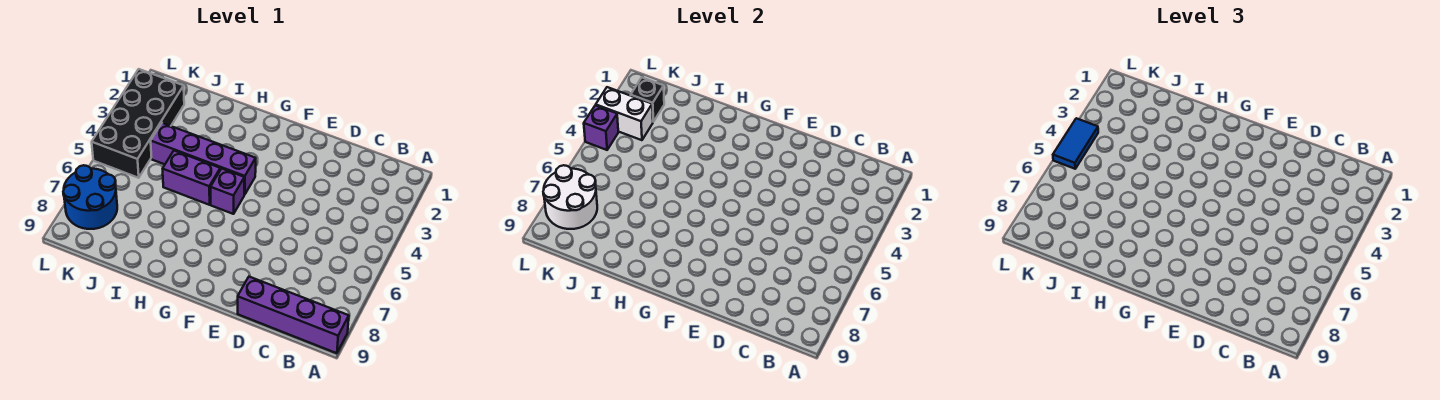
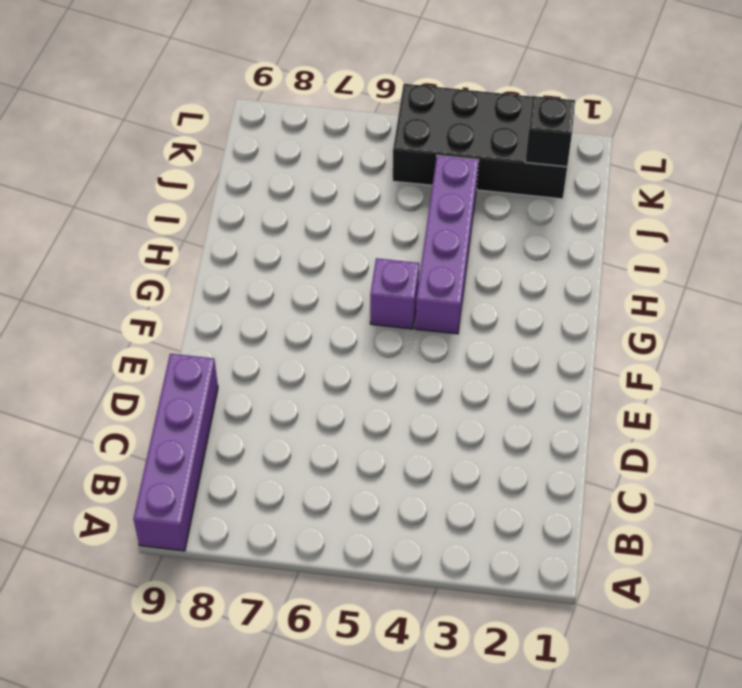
none -> purple 1x2 brick [163,151,220,205]
none -> blue 2x2 round brick [63,165,117,229]

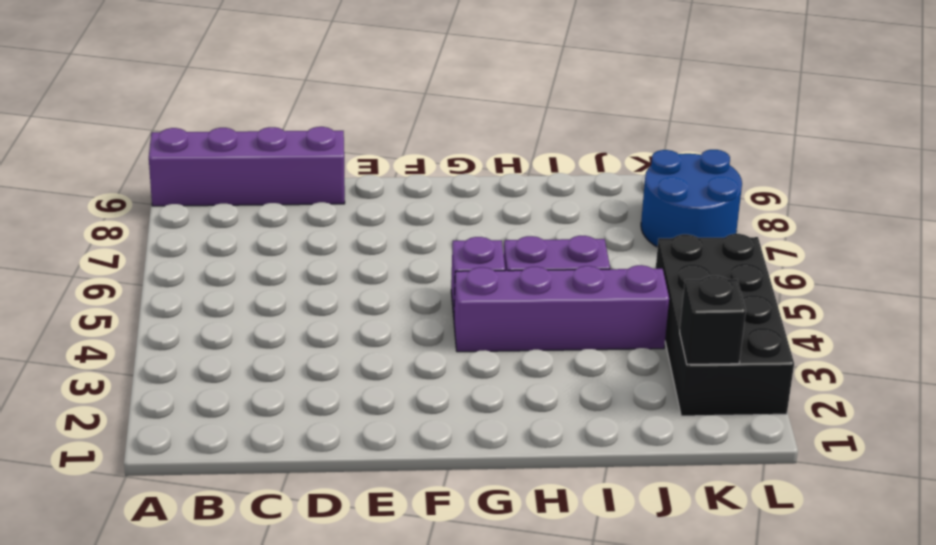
none -> white 1x2 brick [596,87,653,140]
none -> white 2x2 round brick [543,165,597,229]

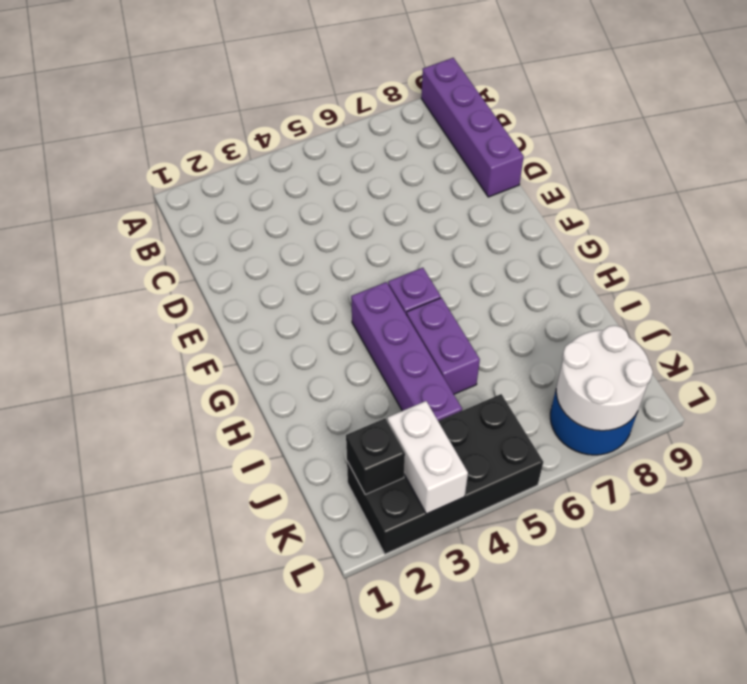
none -> purple 1x1 brick [584,105,618,150]
none -> blue 1x2 tile [1053,118,1098,169]

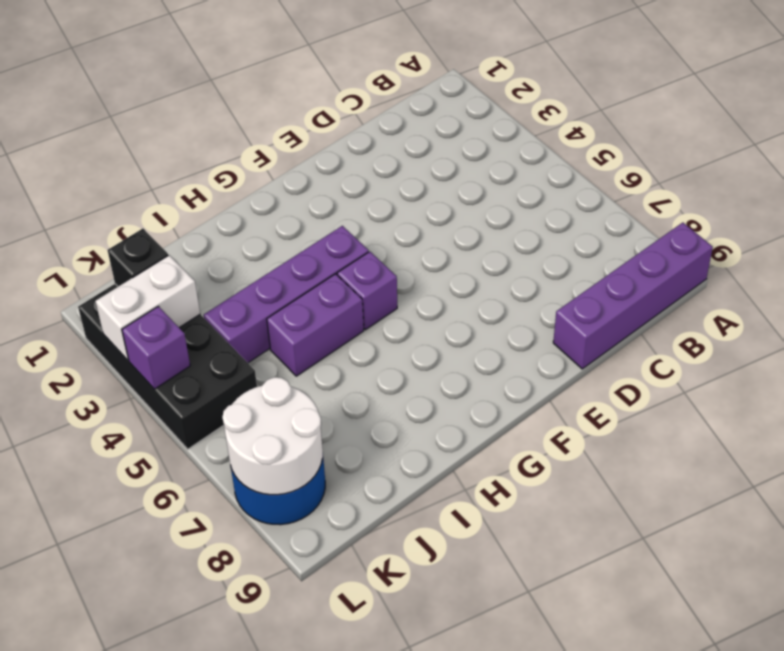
none -> blue 1x2 tile [1053,118,1098,169]

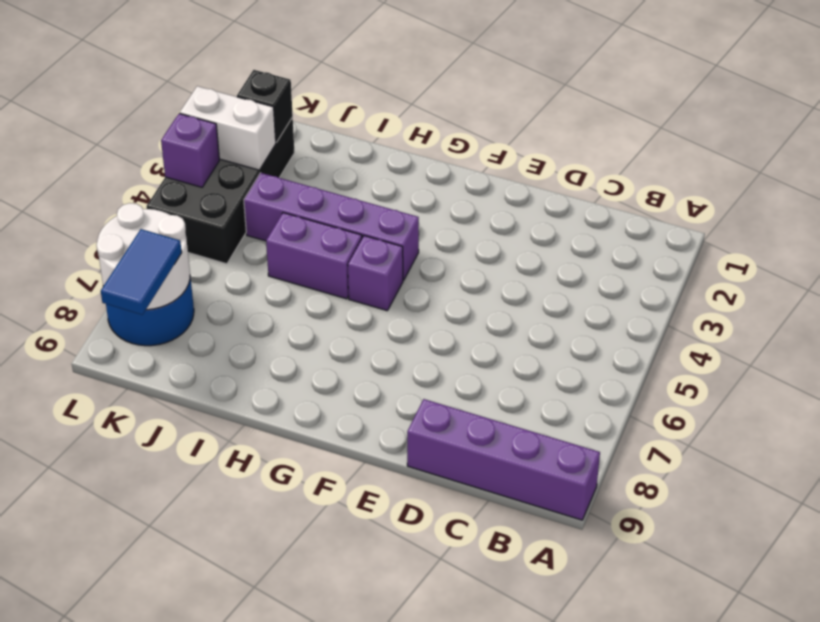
blue 1x2 tile [101,229,182,315] -> blue 1x2 tile moved to [1053,118,1098,169]

